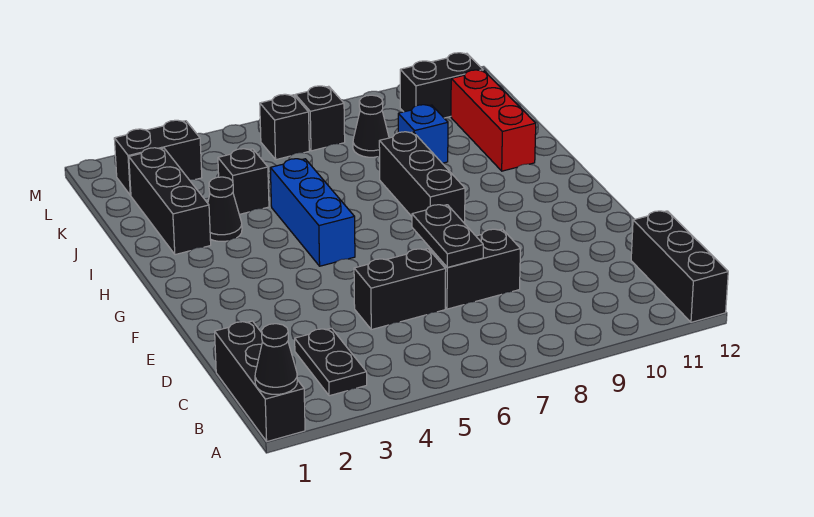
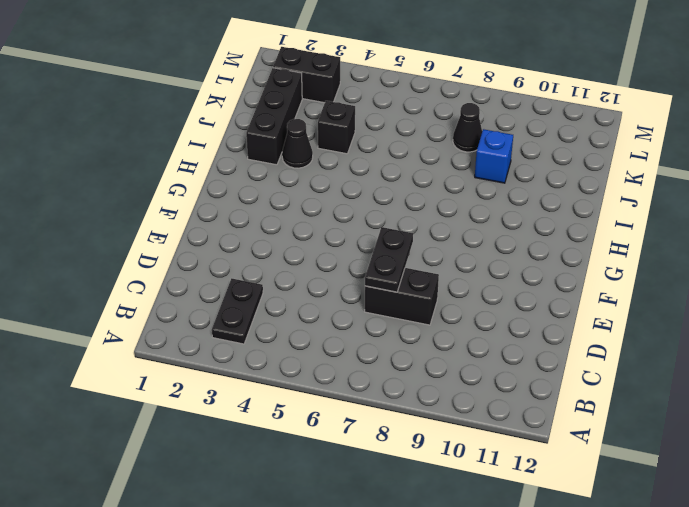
none -> black 1x3 brick [215,321,305,441]
none -> black 1x3 brick [631,211,728,322]
none -> black 1x2 brick [354,249,446,330]

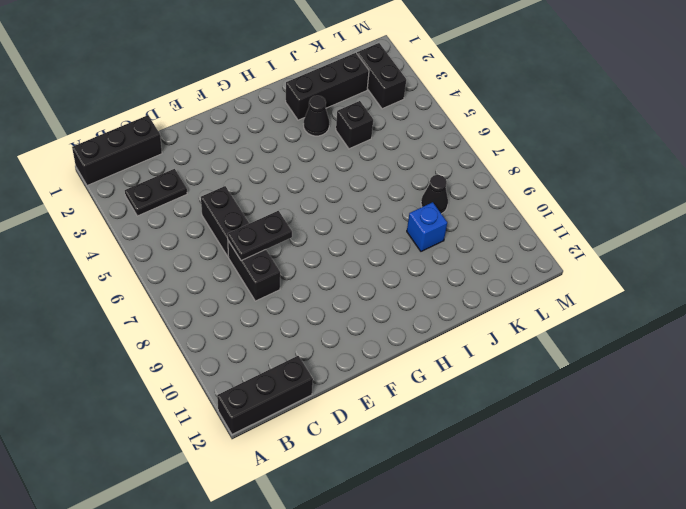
none -> blue 1x3 brick [270,159,355,266]
none -> black 1x3 brick [379,132,465,223]
none -> red 1x3 brick [451,70,536,171]

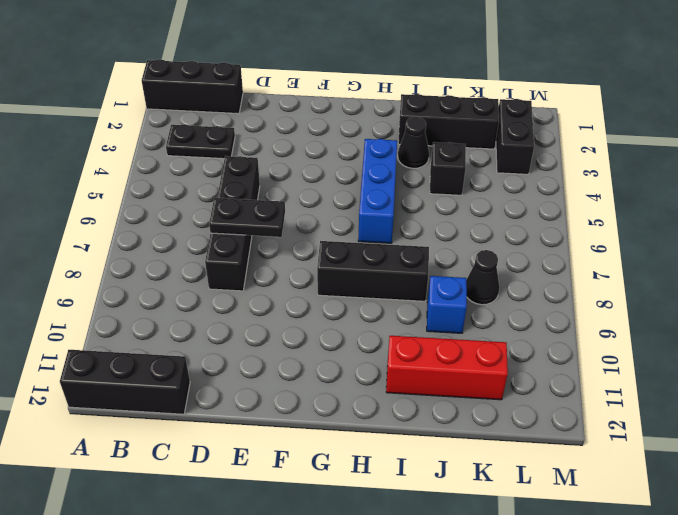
blue 1x3 brick [358,139,397,243] -> blue 1x3 brick turned to [270,159,355,266]
none -> black 1x1 brick [260,94,309,160]
none -> black 1x1 brick [295,86,345,151]
none -> black 1x2 brick [400,53,483,118]

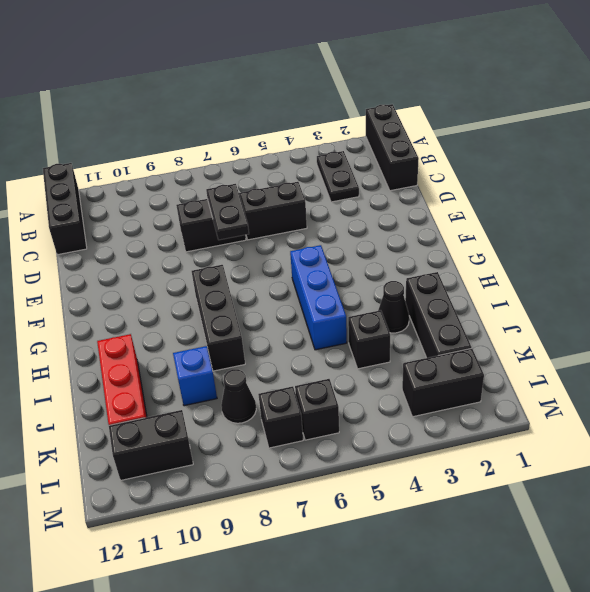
none -> black 1x1 cone [255,324,297,394]

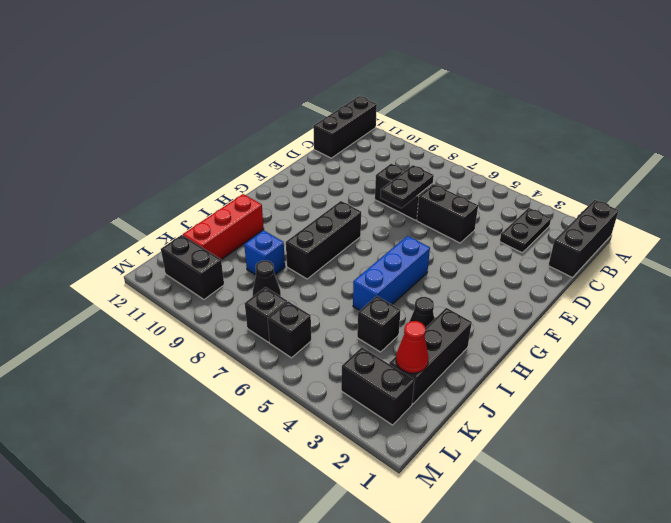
red 1x1 cone [396,321,429,373] -> none
none -> black 1x1 cone [255,324,297,394]

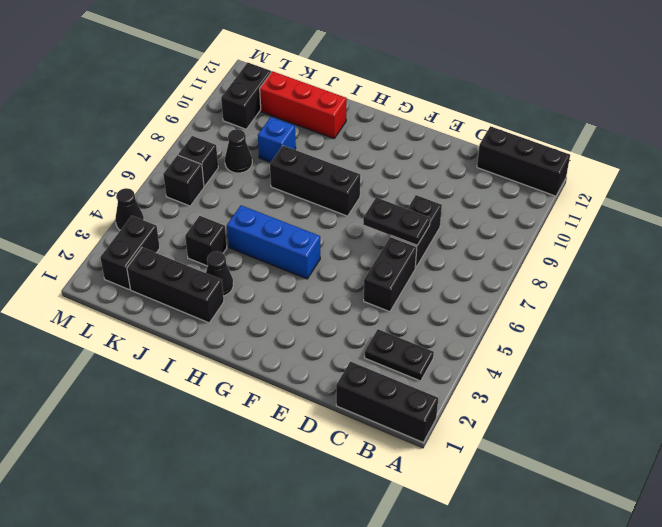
black 1x1 cone [115,188,144,230] -> black 1x1 cone moved to [255,324,297,394]

